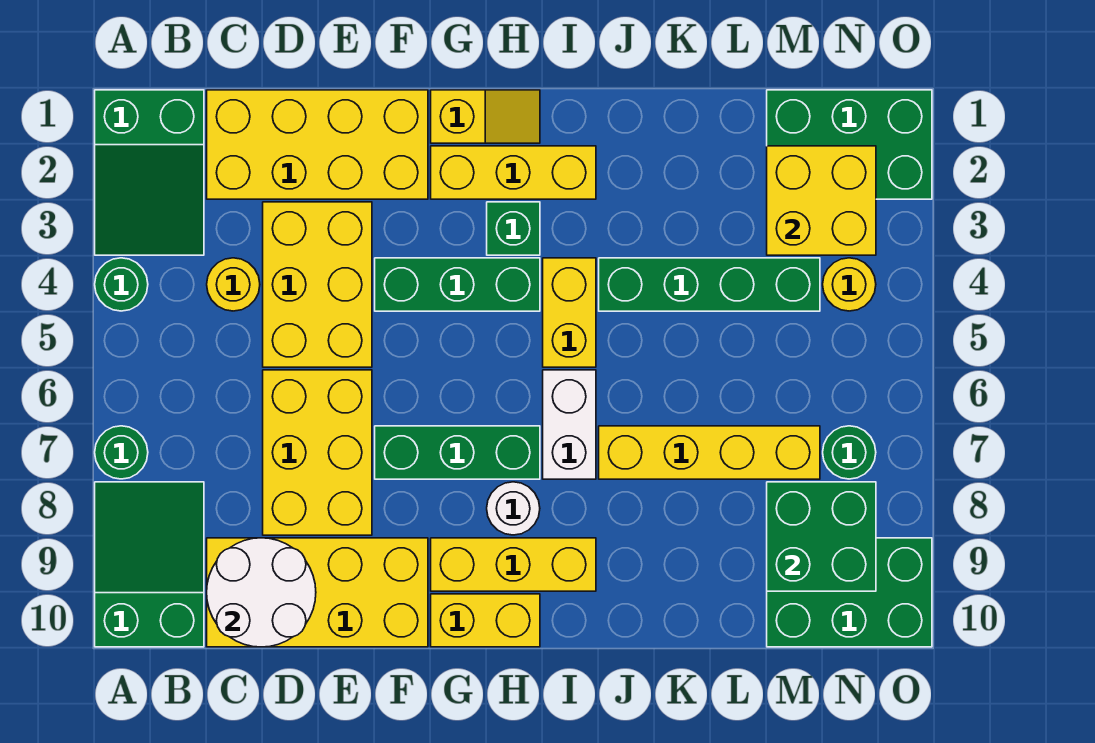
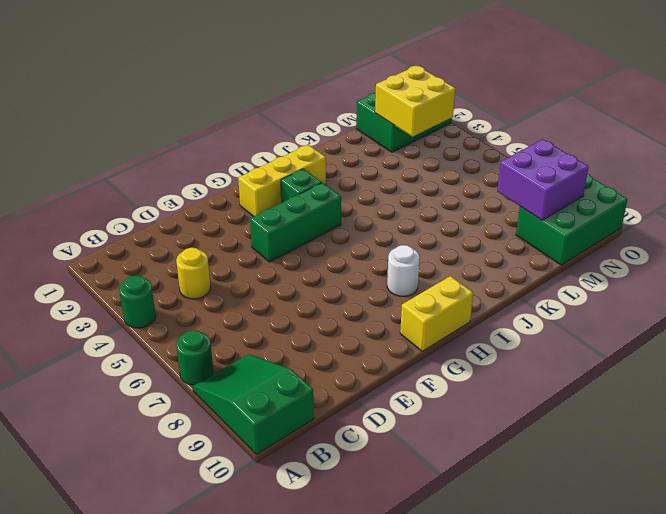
purple 2x2 brick [497,139,588,220] -> green 2x2 brick [767,482,876,591]
none -> green 2x3 slope [95,90,204,255]
none -> yellow 2x4 brick [207,90,428,199]
none -> yellow 2x4 brick [207,538,428,647]

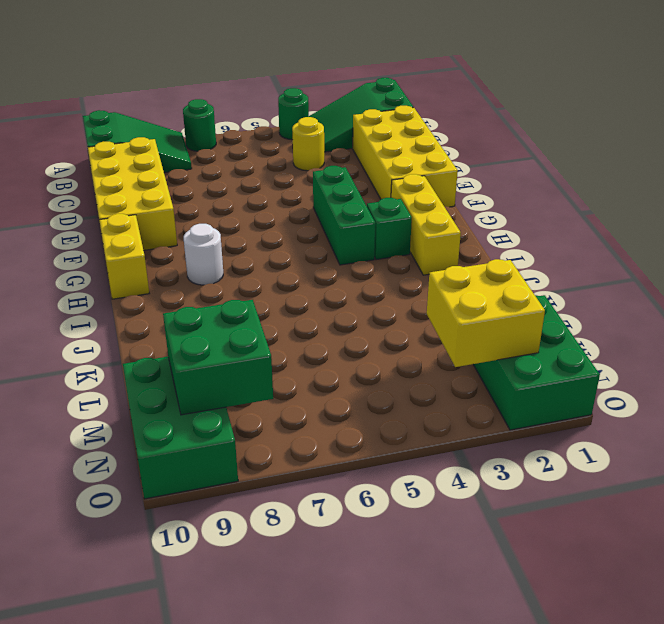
none -> yellow 2x3 brick [263,202,372,367]
none -> yellow 2x3 brick [263,370,372,535]
none -> green 1x3 brick [375,426,540,479]

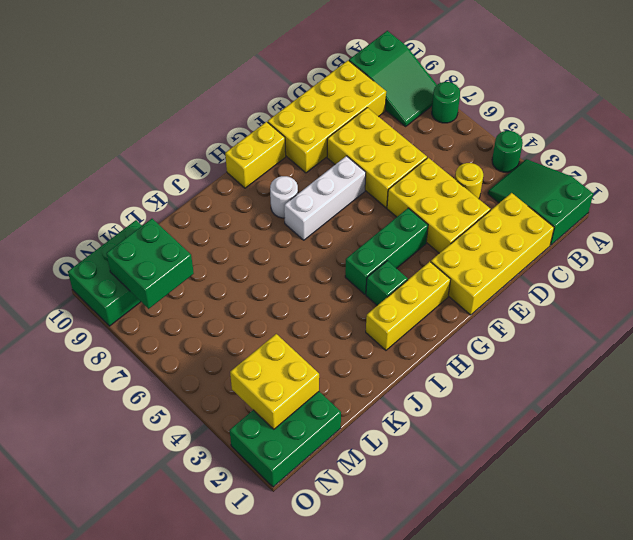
white 1x3 brick [284,156,366,240] -> green 1x3 brick [375,426,540,479]
none -> yellow 1x2 slope [431,90,540,143]
none -> yellow 1x3 brick [431,538,596,591]
none -> yellow 1x2 brick [543,258,596,367]

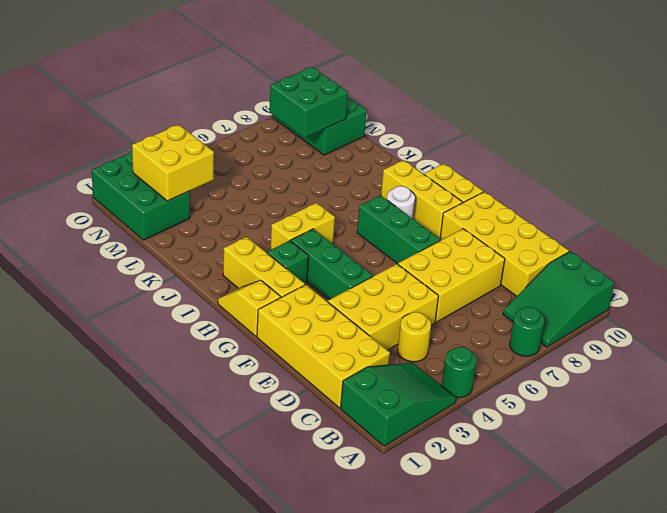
none -> white 1x2 brick [543,370,596,479]
none -> green 1x4 brick [599,258,820,311]
none -> yellow 1x4 brick [599,426,820,479]

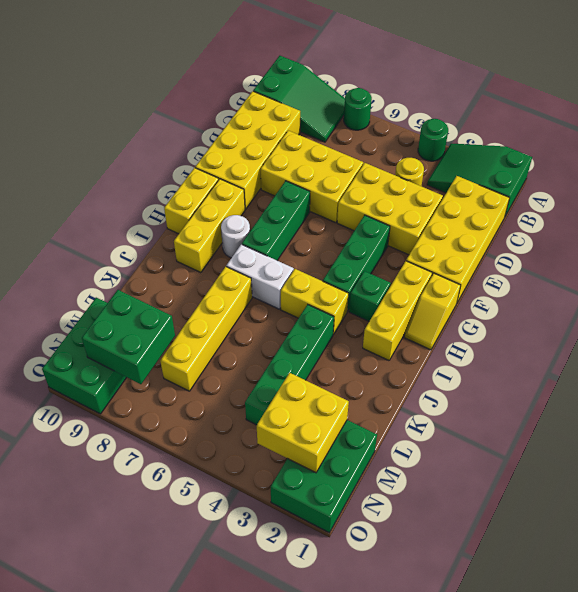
none -> yellow 1x1 round brick [823,258,876,311]
none -> green 1x1 round brick [823,426,876,479]
none -> white 2x2 round brick [207,538,316,647]

